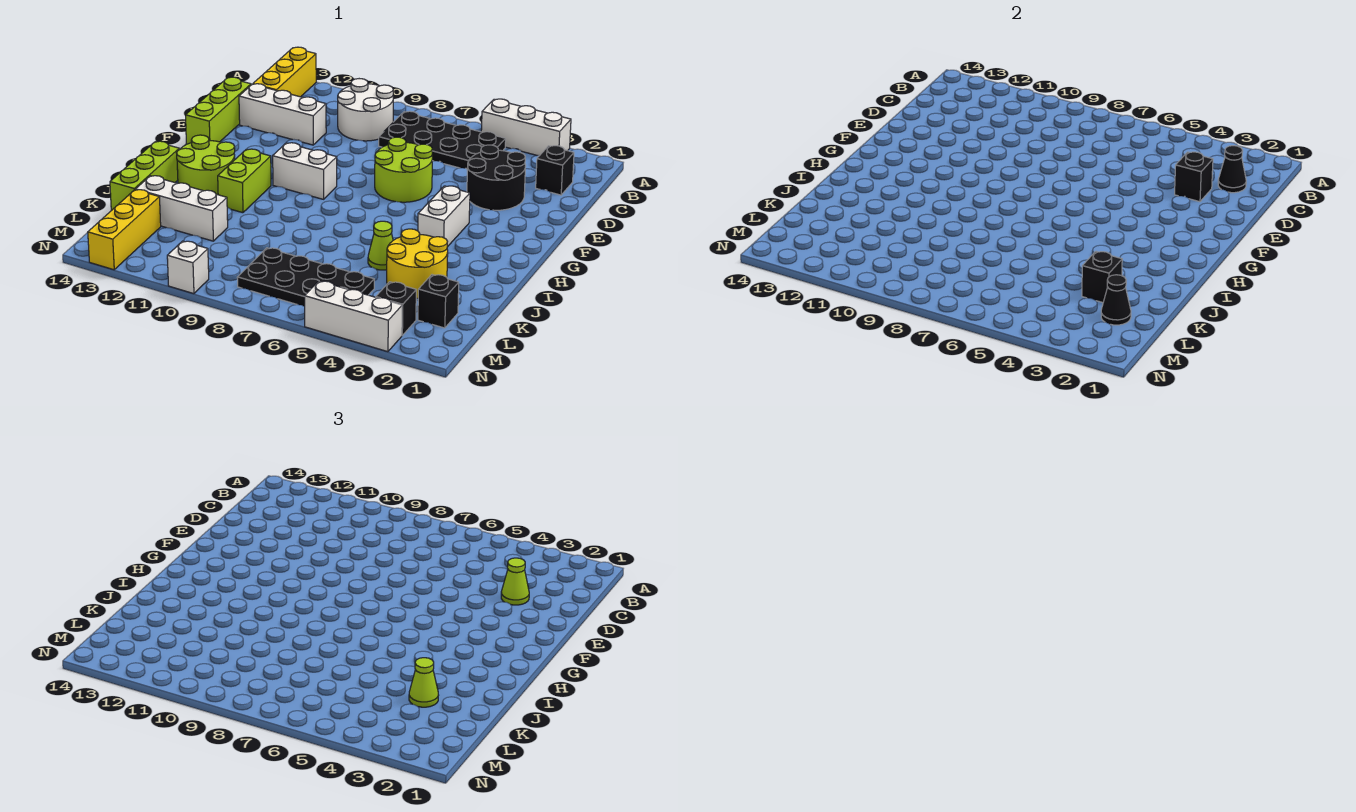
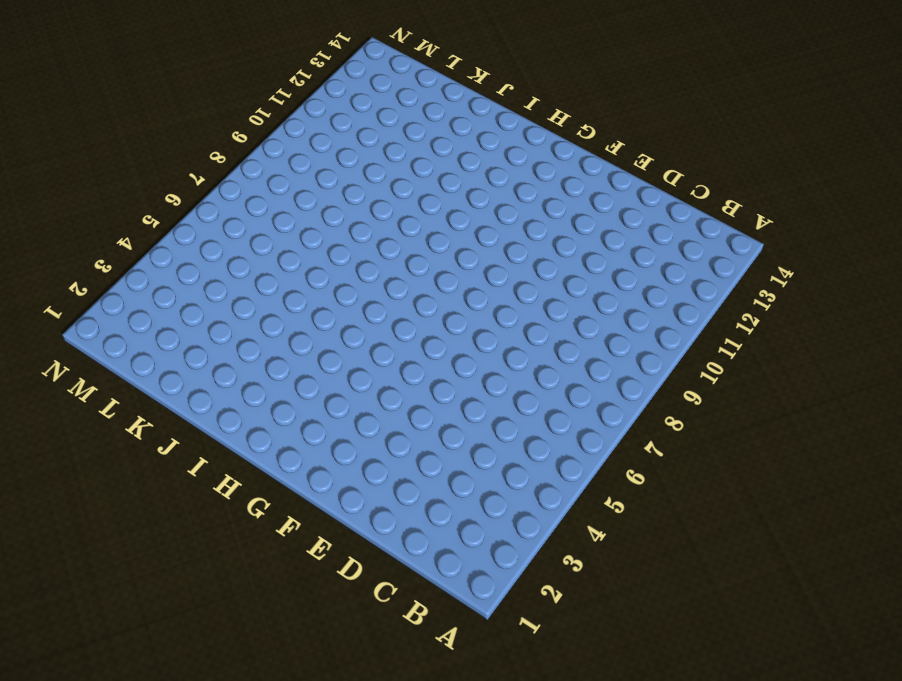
none -> white 1x3 brick [481,99,571,156]
none -> yellow 1x3 brick [253,47,316,97]
none -> black 2x4 plate [379,111,506,169]

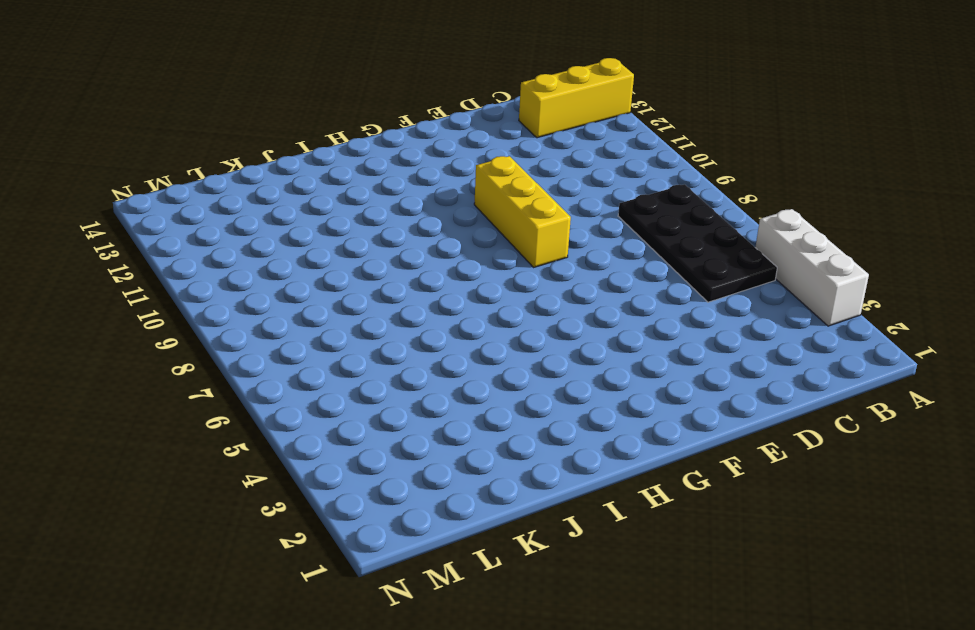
yellow 1x3 brick [474,156,571,267] -> yellow 1x3 brick turned to [88,190,161,270]
none -> white 2x2 round brick [338,79,393,141]
none -> black 1x1 brick [536,146,574,195]
none -> black 2x2 round brick [467,145,526,210]

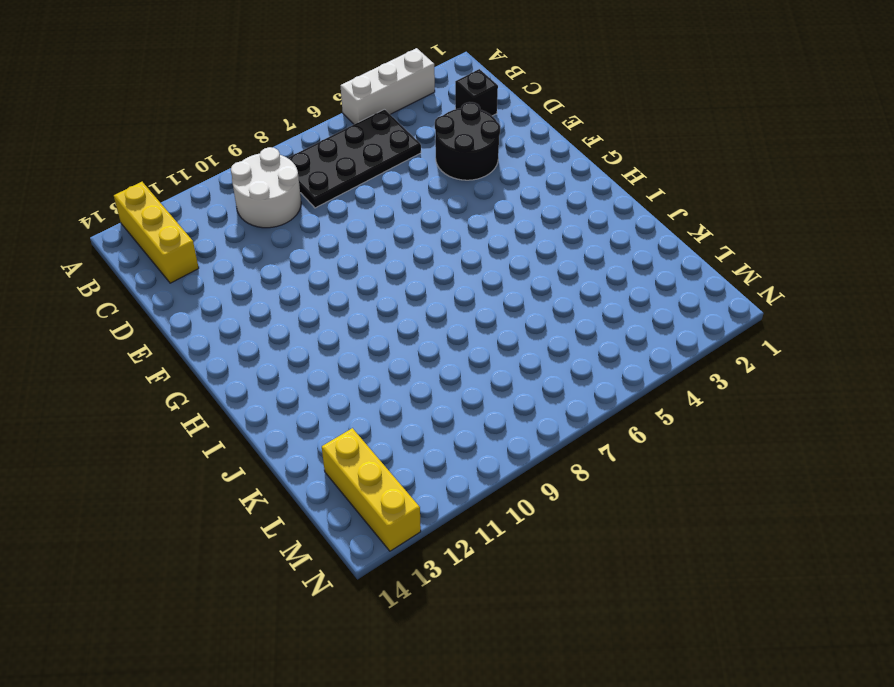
none -> white 1x3 brick [239,84,326,145]
none -> lime 1x3 brick [186,77,251,144]
none -> lime 2x2 round brick [375,137,433,202]

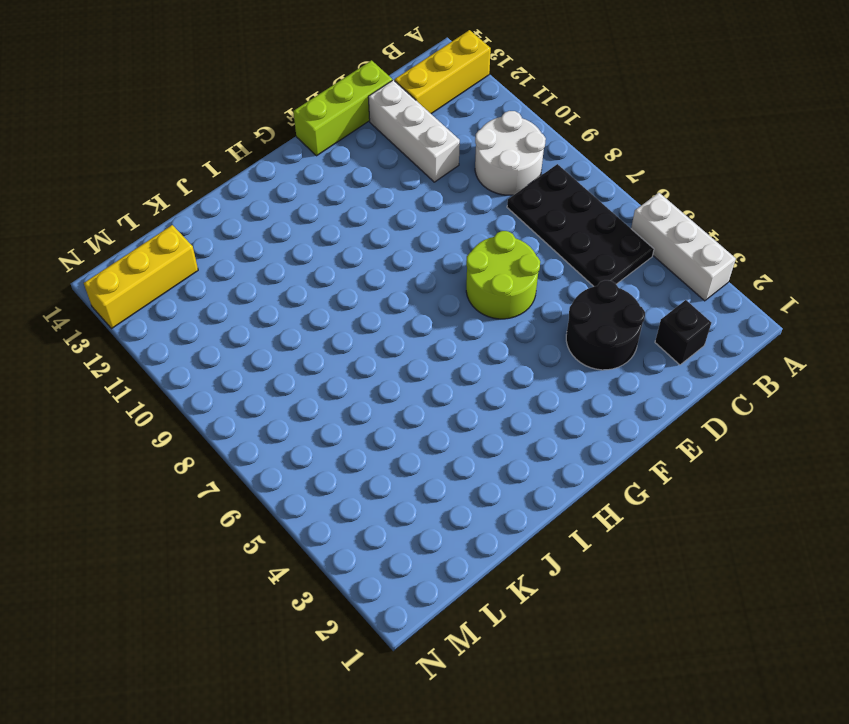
none -> white 1x2 brick [418,186,470,247]
none -> white 1x2 brick [273,143,337,199]
none -> lime 1x2 brick [218,149,271,213]

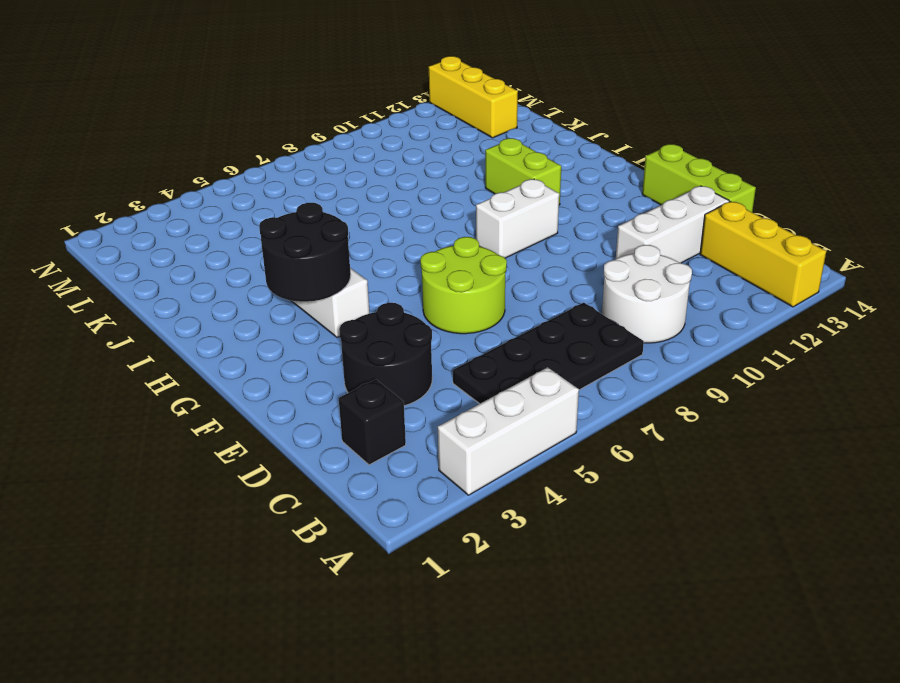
black 2x2 round brick [259,203,351,302] -> none
none -> lime 2x2 round brick [177,135,235,195]
none -> lime 1x3 brick [110,141,179,211]
none -> yellow 2x2 round brick [387,229,448,298]

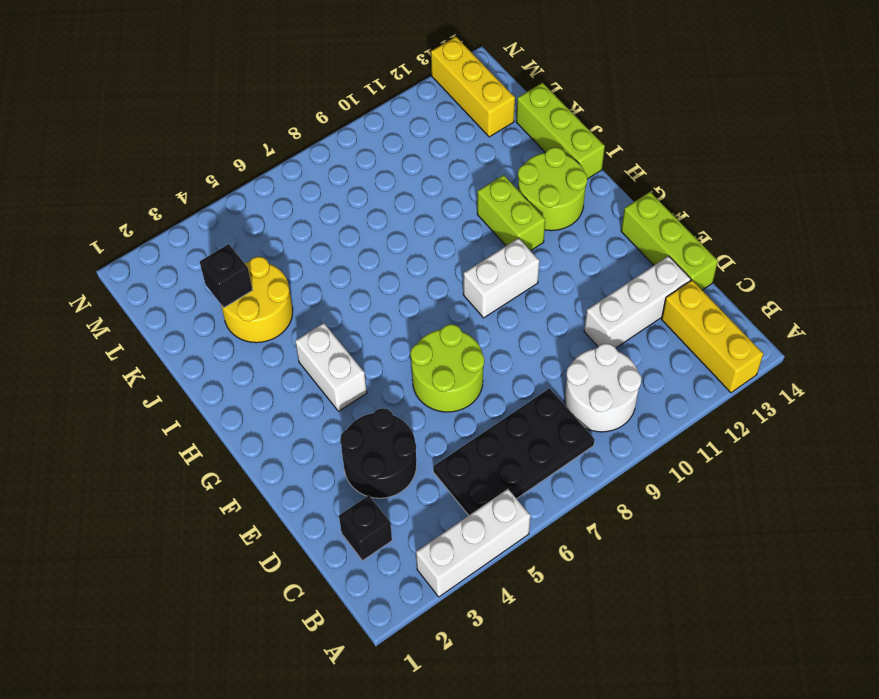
none -> lime 1x1 cone [368,221,393,270]
none -> white 1x3 brick [136,176,228,241]
none -> black 1x1 brick [418,275,459,328]

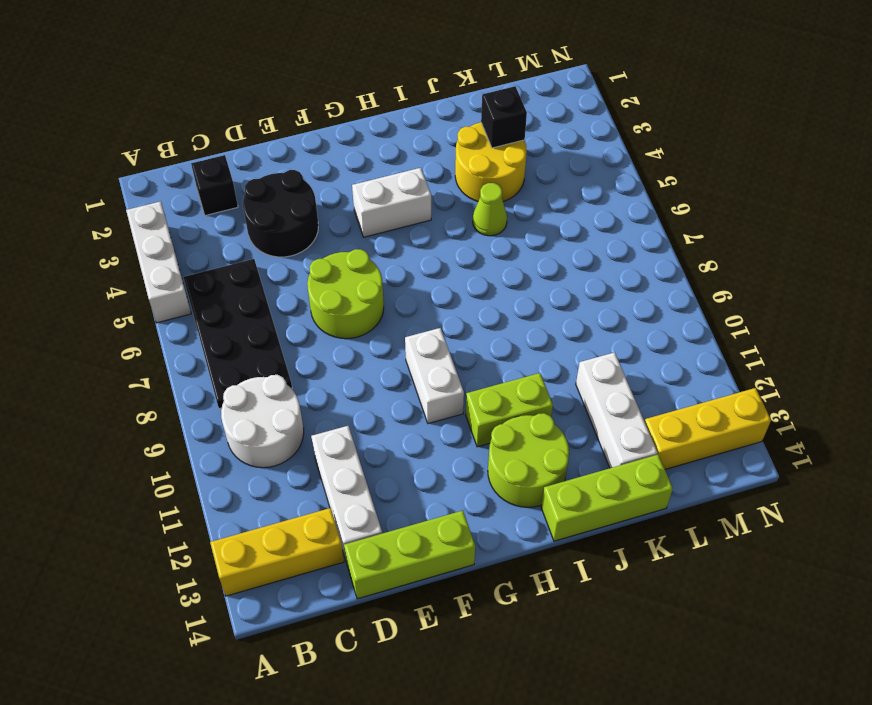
none -> black 1x1 brick [418,275,459,328]
none -> black 2x4 plate [237,248,374,307]
none -> black 1x1 brick [376,282,416,335]

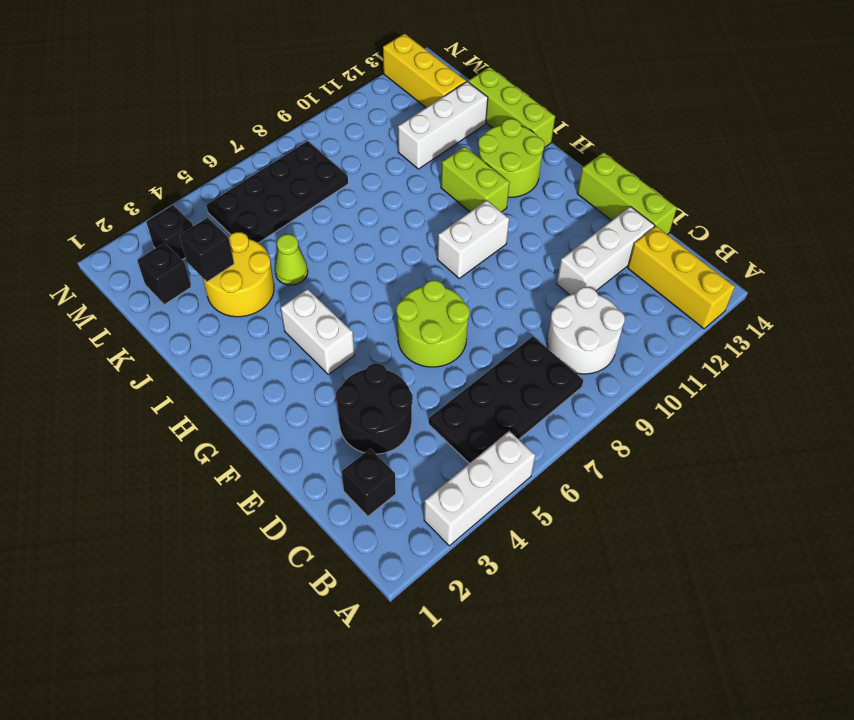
none -> white 1x3 brick [305,281,402,352]
none -> white 1x1 brick [167,241,209,294]
none -> black 1x1 cone [1218,146,1246,193]

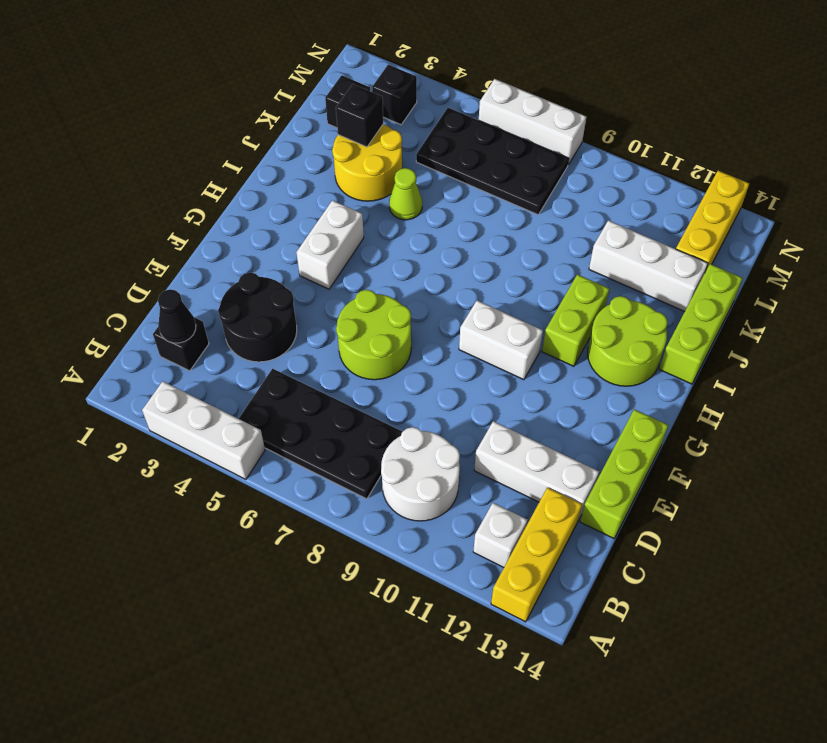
white 1x1 brick [473,503,527,567] -> white 1x1 brick moved to [167,241,209,294]
white 1x3 brick [479,79,586,165] -> white 1x3 brick moved to [305,281,402,352]
none -> black 1x1 brick [1175,152,1213,202]
none -> black 1x1 cone [1101,275,1131,325]
none -> lime 1x1 cone [501,558,529,605]

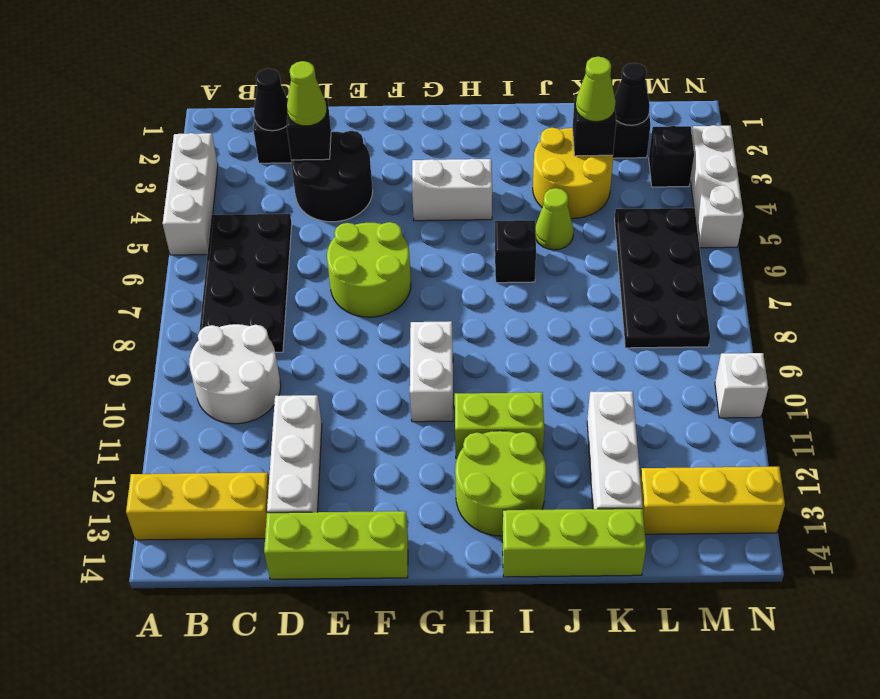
black 1x1 brick [495,220,536,283] -> none

